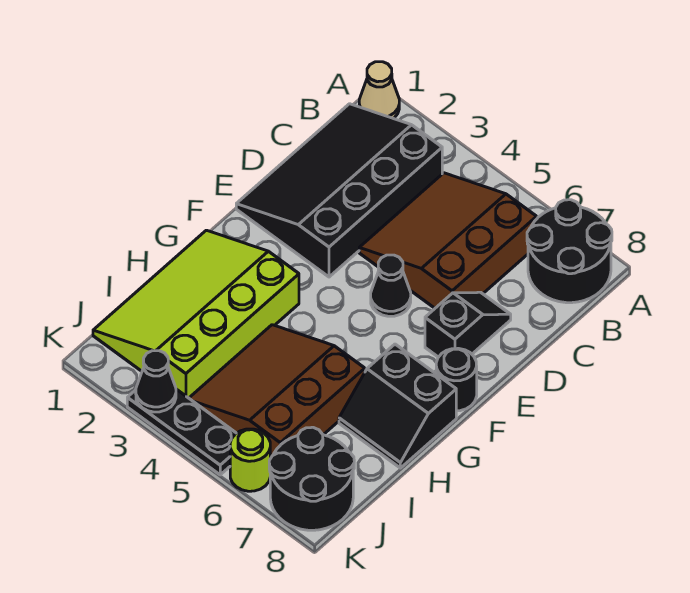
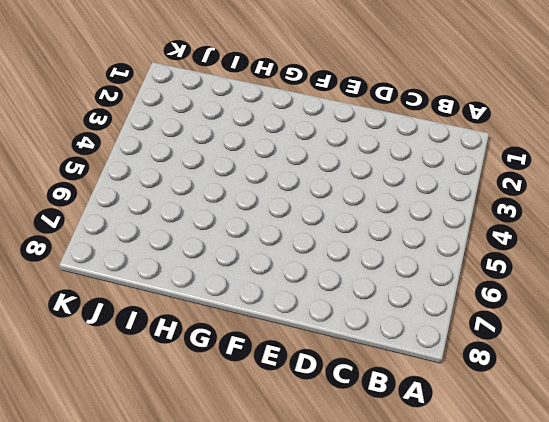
none -> tan 1x1 cone [359,62,399,118]
none -> black 2x2 round brick [527,200,612,303]
none -> black 3x4 slope [236,104,442,277]

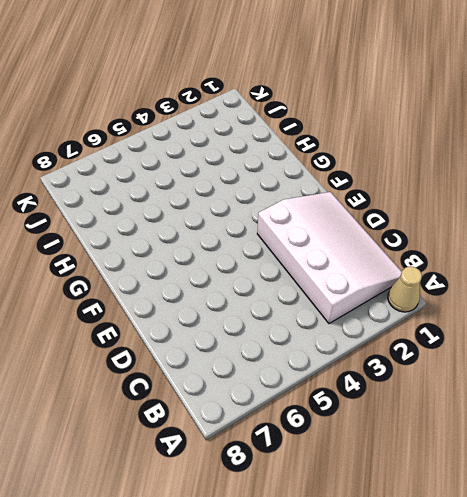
white 3x4 slope [257,192,402,324] -> black 3x4 slope [236,104,442,277]
none -> black 2x2 round brick [527,200,612,303]
none -> brown 3x3 slope [359,173,537,308]
none -> black 1x2 slope [425,292,511,357]

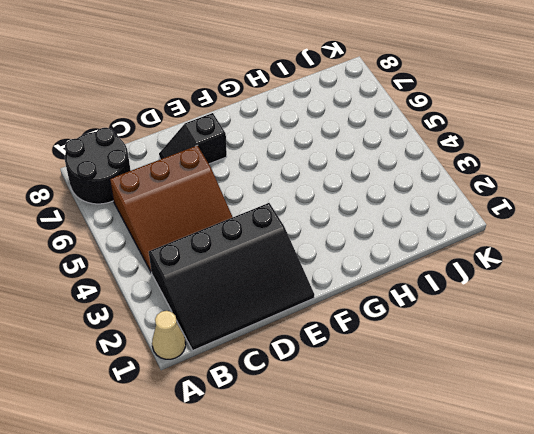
none -> black 1x1 cone [371,255,411,316]
none -> black 1x1 round brick [436,348,477,411]
none -> lime 3x4 slope [93,230,299,398]

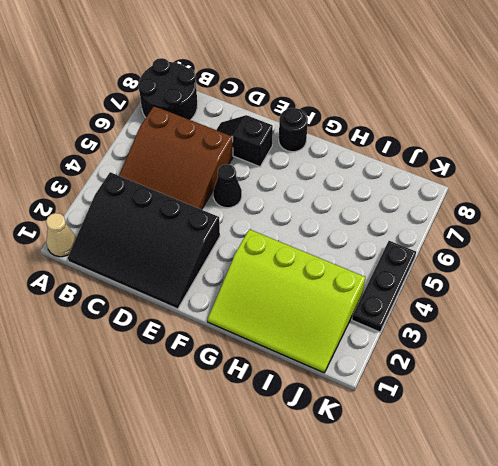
none -> black 2x2 slope [339,344,456,468]
none -> brown 3x3 slope [189,325,365,459]
none -> black 2x2 round brick [269,427,354,530]

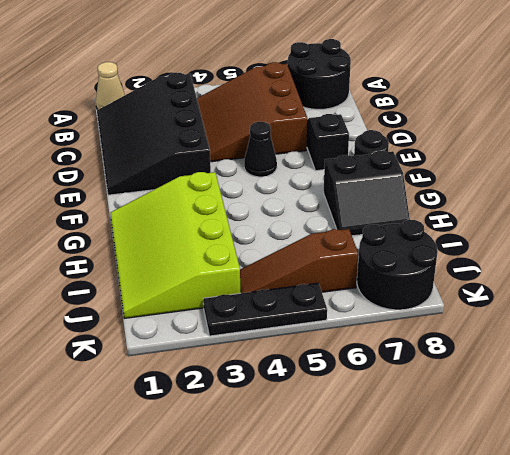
brown 1x3 slope [240,229,358,293] -> brown 3x3 slope [189,325,365,459]
none -> lime 1x1 round brick [230,429,270,491]
none -> black 1x1 cone [136,351,176,412]

